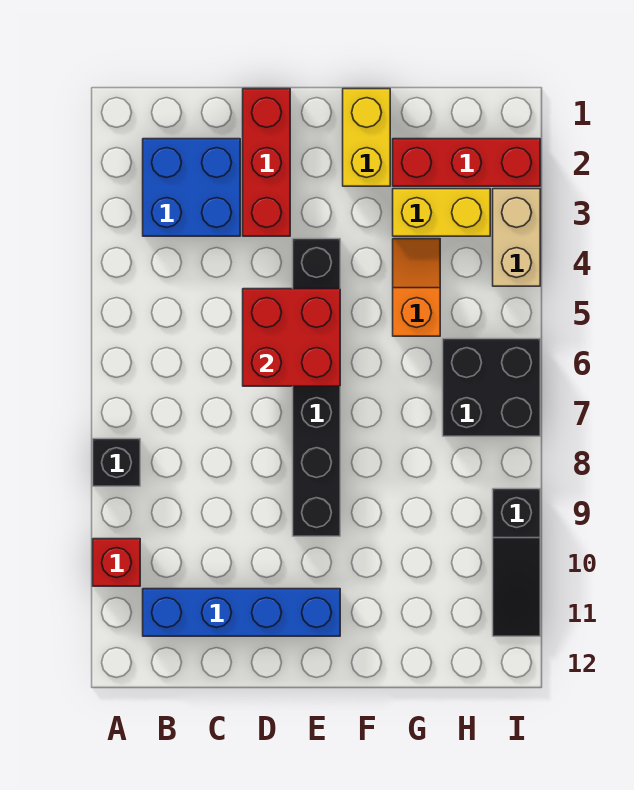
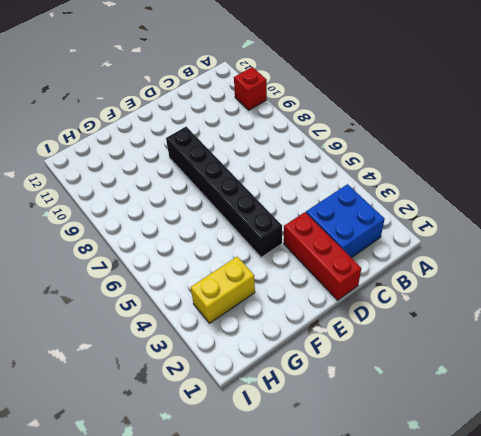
none -> black 1x1 brick [93,439,140,486]
none -> blue 1x4 brick [143,589,340,636]
none -> yellow 1x2 brick [343,89,390,186]

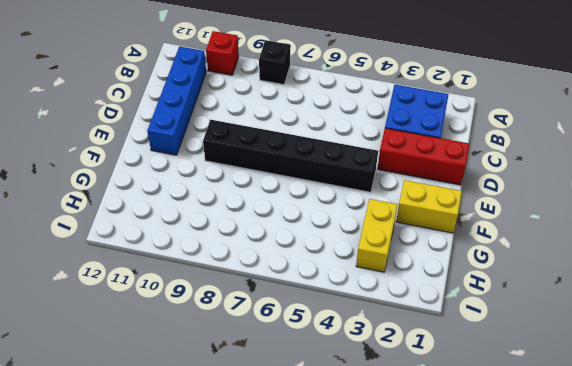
none -> red 1x3 brick [393,139,540,186]
none -> orange 1x2 slope [393,239,440,336]
none -> black 2x2 brick [443,339,540,436]

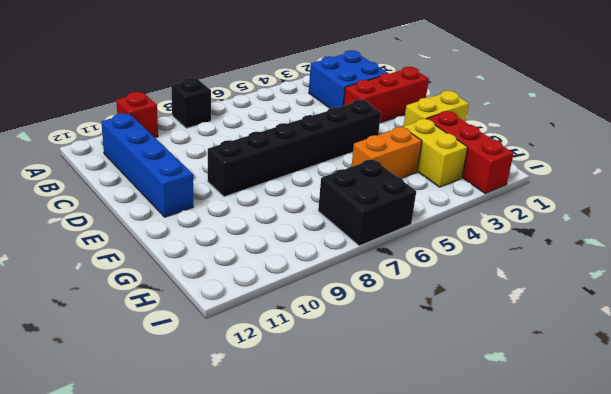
orange 1x2 brick [351,127,422,178] -> orange 1x2 slope [393,239,440,336]
none -> tan 1x2 brick [493,189,540,286]
none -> black 1x3 slope [493,489,540,636]
none -> red 2x2 brick [243,289,340,386]

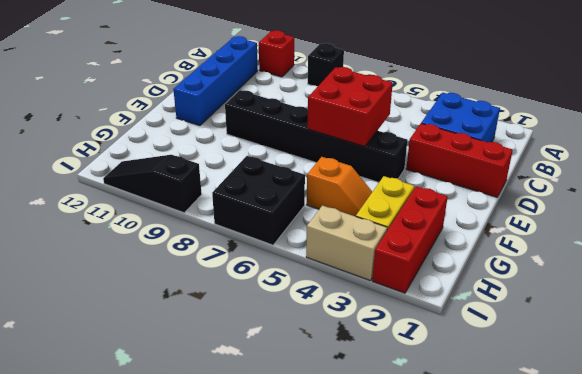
none -> yellow 1x2 brick [343,89,390,186]

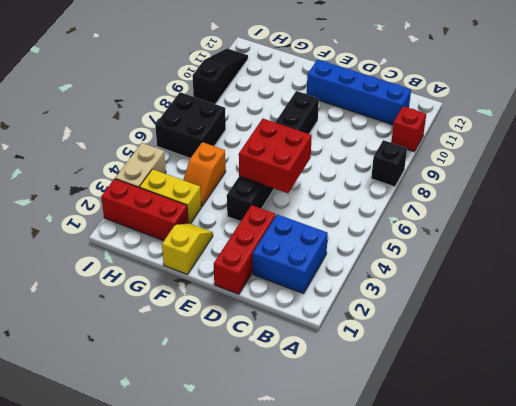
yellow 1x2 slope [162,224,213,275] -> yellow 1x2 brick [343,89,390,186]

